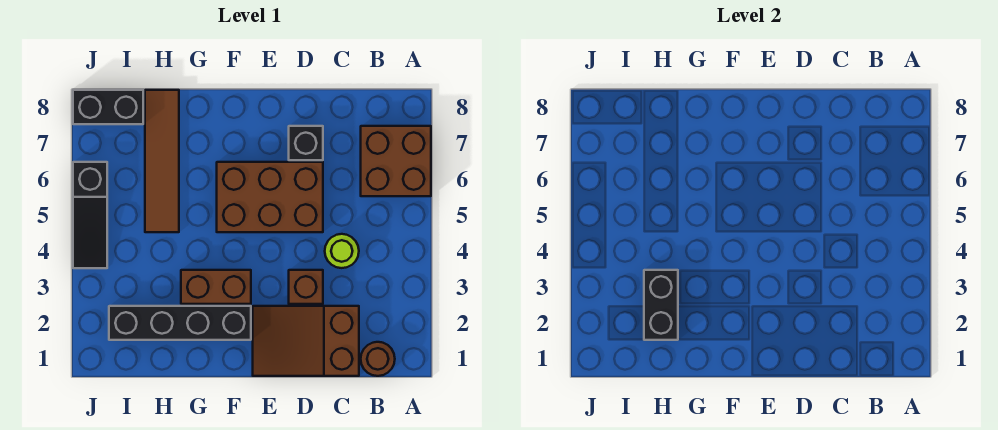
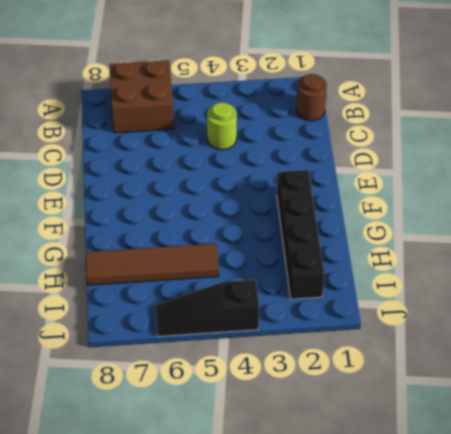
black 1x3 slope [156,280,259,336] -> black 1x3 slope turned to [73,162,107,268]
none -> brown 2x3 slope [253,306,359,376]
none -> brown 1x1 brick [289,270,323,304]
none -> brown 2x3 brick [217,162,323,232]

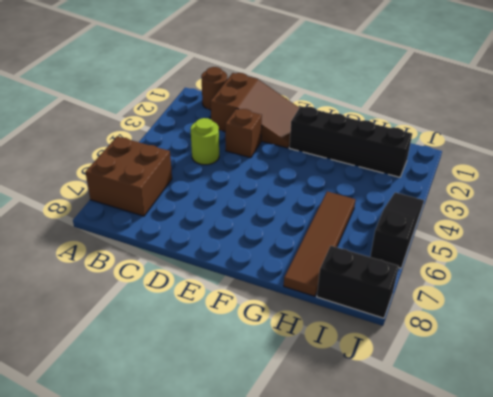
none -> brown 2x3 brick [217,162,323,232]
none -> black 1x1 brick [289,126,323,160]
none -> brown 1x2 brick [181,270,251,304]

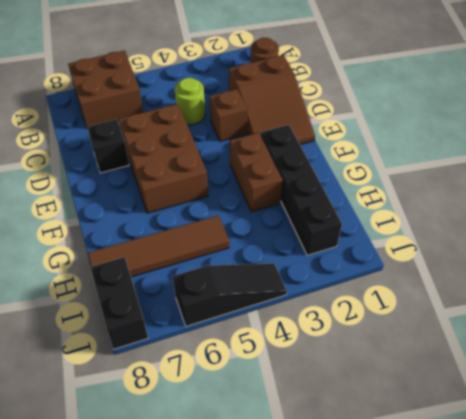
none -> black 1x2 brick [644,270,678,340]

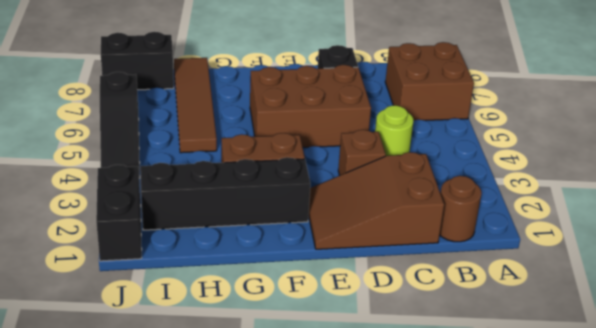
black 1x2 brick [96,165,142,261] -> black 1x2 brick moved to [644,270,678,340]

